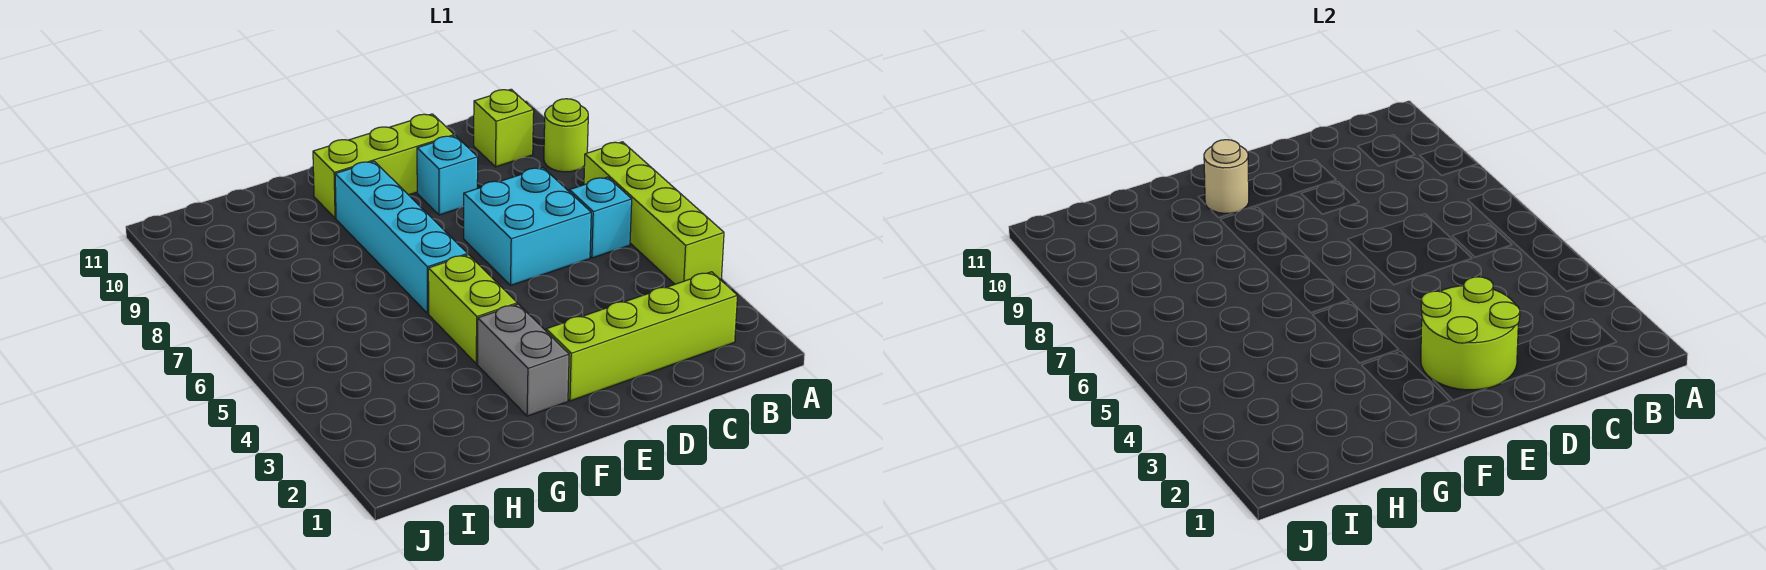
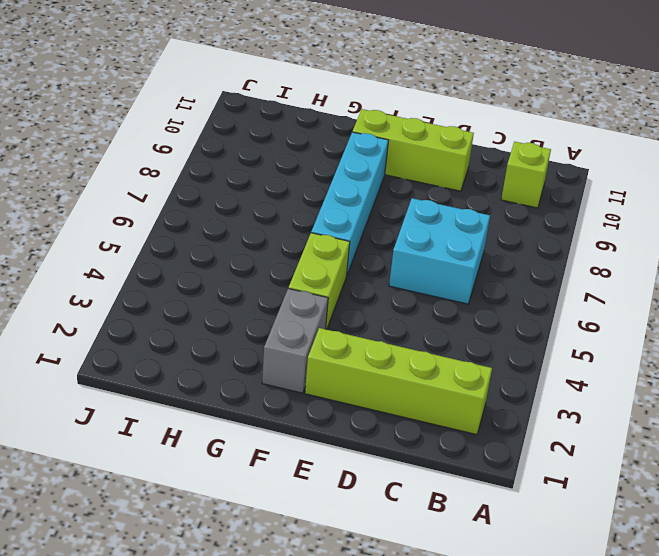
none -> lime 1x4 brick [584,142,724,284]
none -> lime 1x1 round brick [544,99,588,172]
none -> cyan 1x1 brick [569,177,632,258]

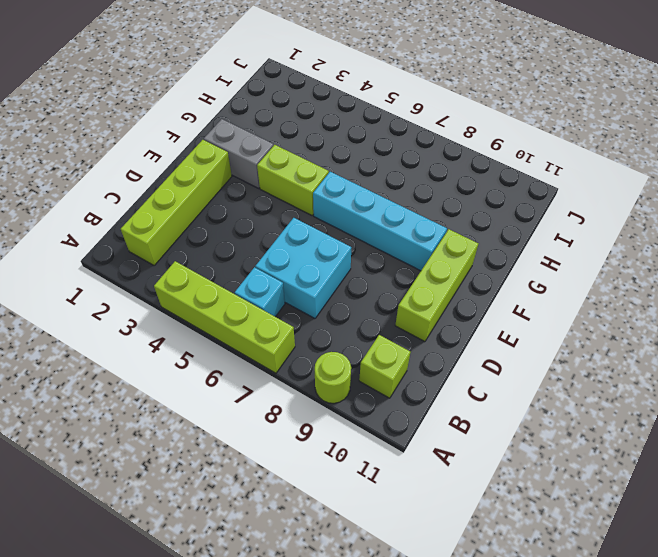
none -> cyan 1x1 brick [417,136,478,215]
none -> lime 2x2 round brick [1421,277,1520,390]
none -> tan 1x1 round brick [1204,140,1249,213]

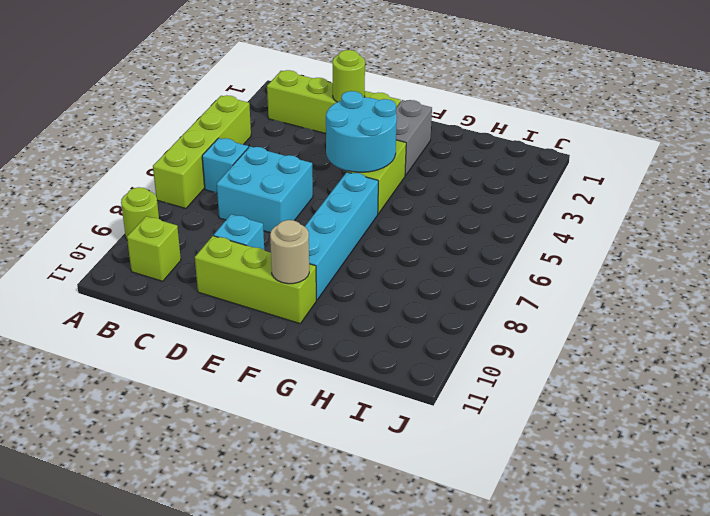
lime 1x1 round brick [333,50,365,102] -> lime 2x2 round brick [1421,277,1520,390]
cyan 2x2 round brick [326,91,397,172] -> none

